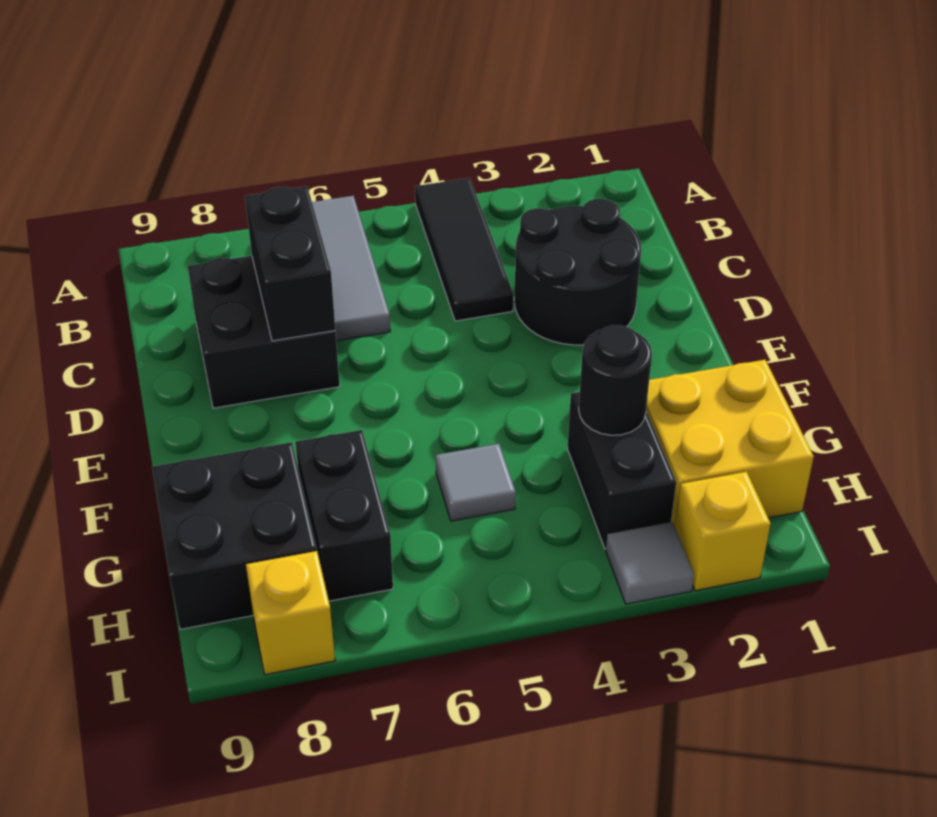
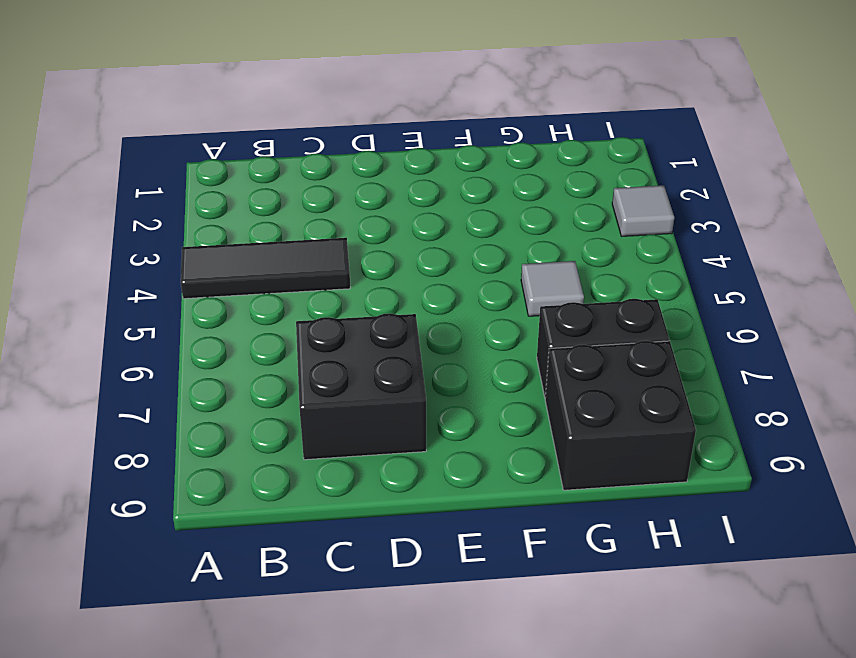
none -> grey 1x3 tile [312,196,390,341]
none -> black 2x2 round brick [514,199,641,345]
none -> yellow 2x2 brick [646,360,814,526]

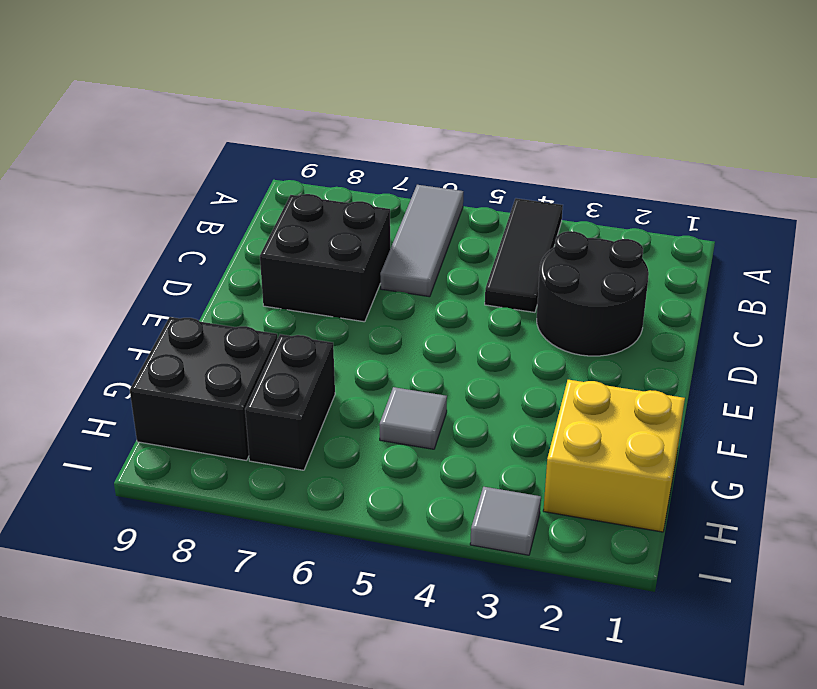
none -> black 1x2 brick [567,392,676,549]
none -> yellow 1x1 brick [675,472,771,591]
none -> yellow 1x1 brick [246,551,335,675]

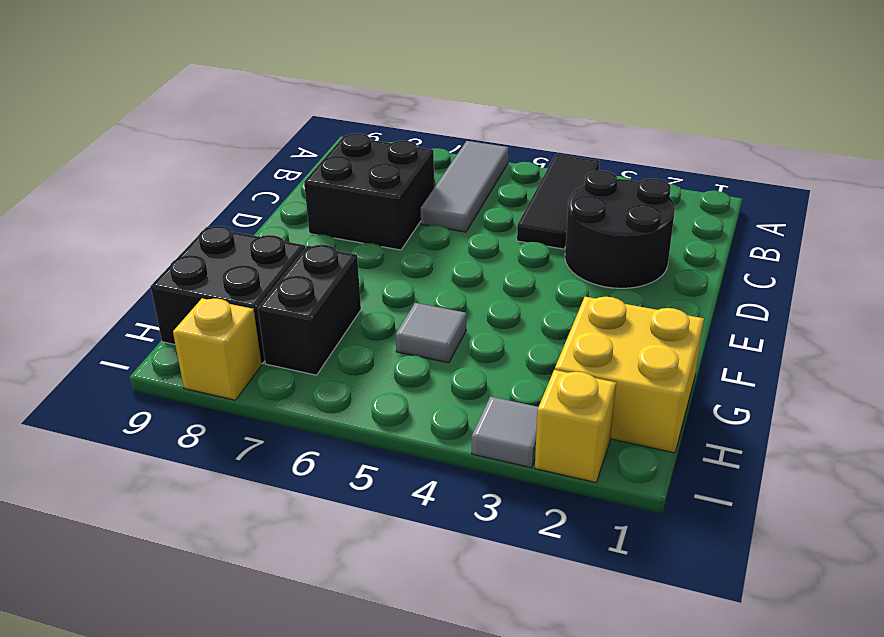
none -> black 1x2 brick [567,392,676,549]
none -> black 1x2 brick [245,186,335,341]
none -> black 1x1 round brick [579,325,652,435]

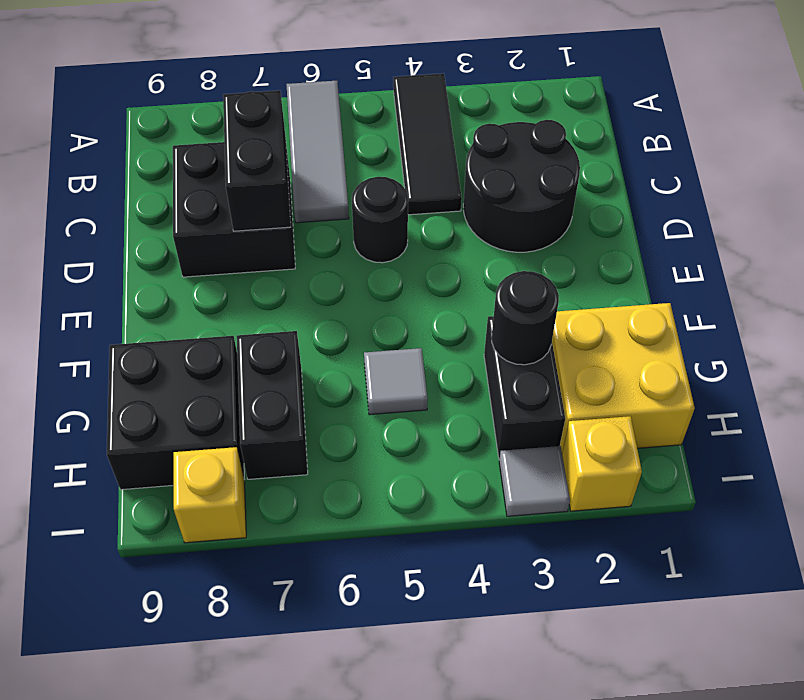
black 1x1 round brick [352,177,408,263] -> none

